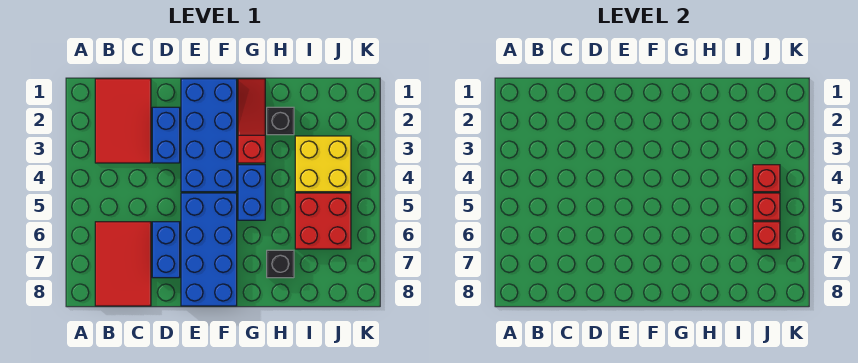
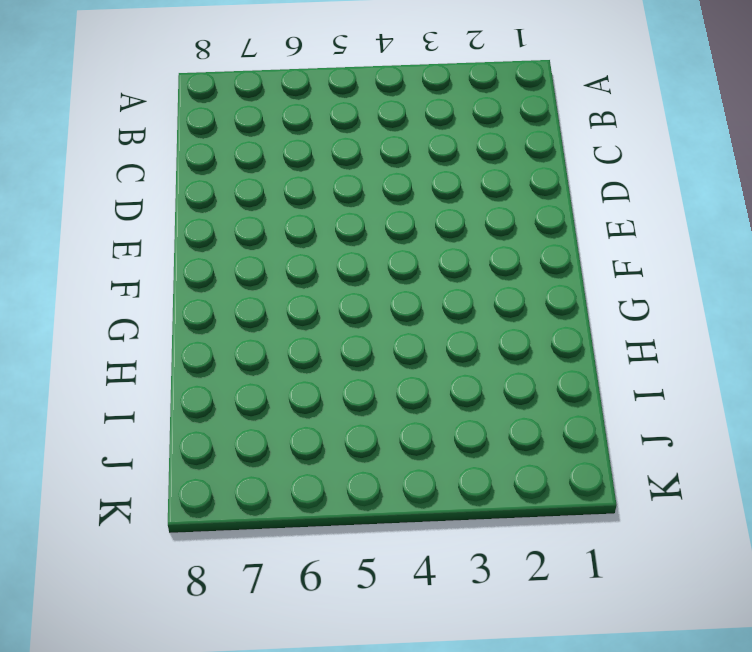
none -> red 2x3 tile [95,79,151,163]
none -> red 2x3 tile [95,222,151,306]
none -> blue 1x2 brick [152,107,180,163]

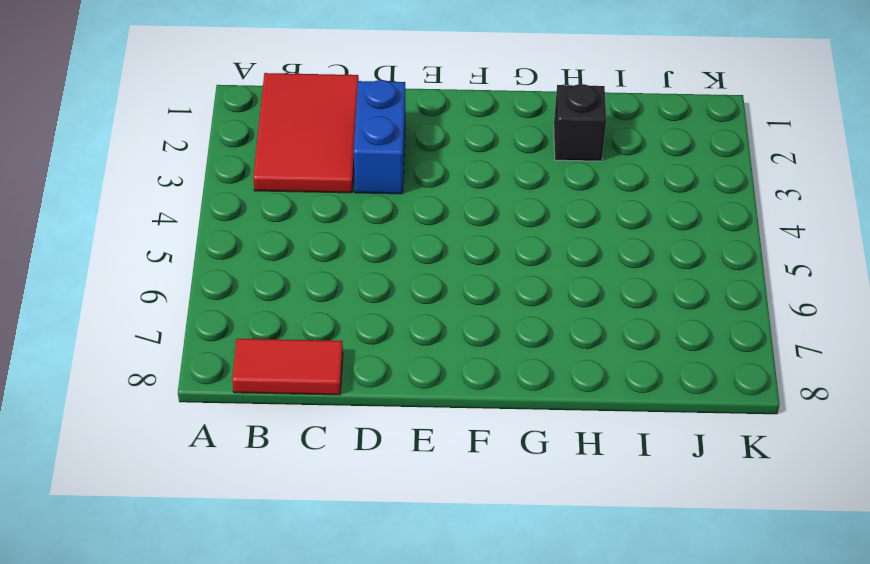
red 1x2 tile [232,339,343,395] -> red 2x3 tile [95,222,151,306]
none -> blue 1x2 brick [152,222,180,278]
none -> blue 2x4 brick [181,79,237,192]
none -> blue 2x4 brick [181,193,237,306]

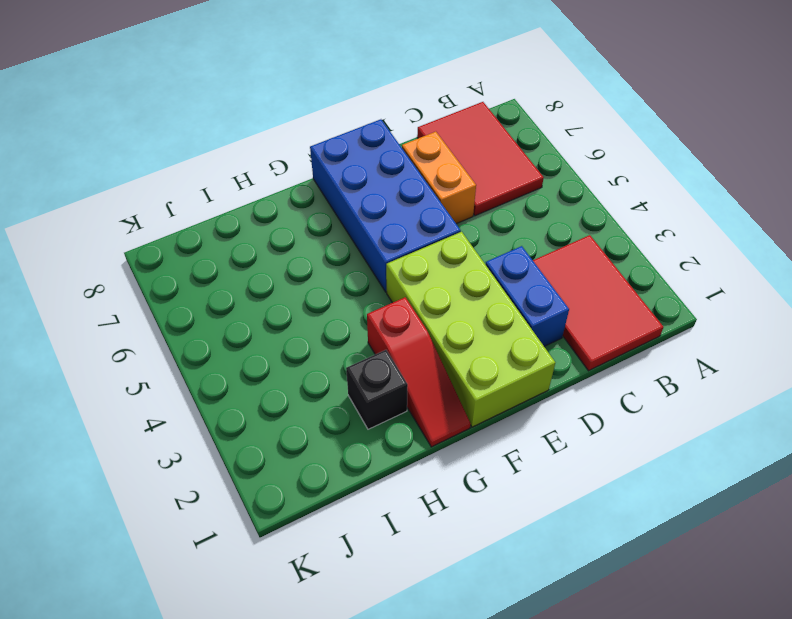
orange 1x2 brick [402,132,476,224] -> blue 1x2 brick [152,222,180,278]
lime 2x4 brick [386,232,555,427] -> blue 2x4 brick [181,79,237,192]
none -> blue 1x2 brick [238,165,265,220]
none -> black 1x1 brick [267,250,294,278]
none -> yellow 2x2 brick [295,136,351,192]

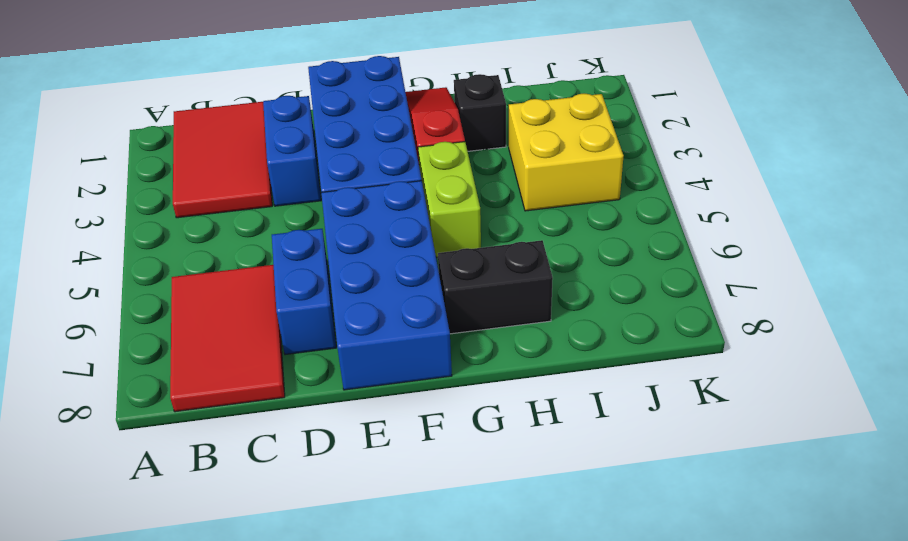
lime 1x2 brick [418,142,481,257] -> blue 1x2 brick [238,165,265,220]
black 1x2 brick [438,240,553,334] -> black 1x1 brick [267,250,294,278]
none -> red 2x2 brick [295,193,351,249]
none -> red 1x1 brick [753,165,780,192]
none -> red 1x1 brick [753,193,780,220]

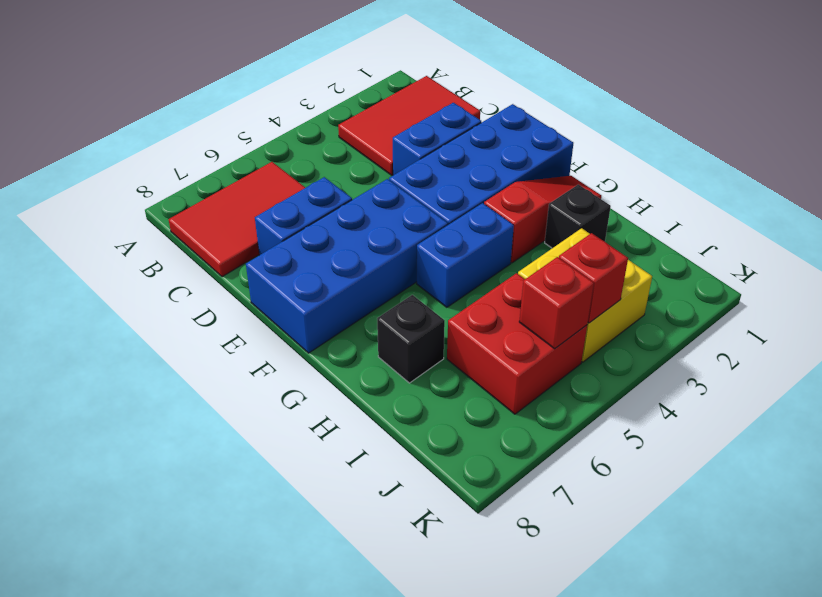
none -> red 1x1 brick [753,222,780,249]

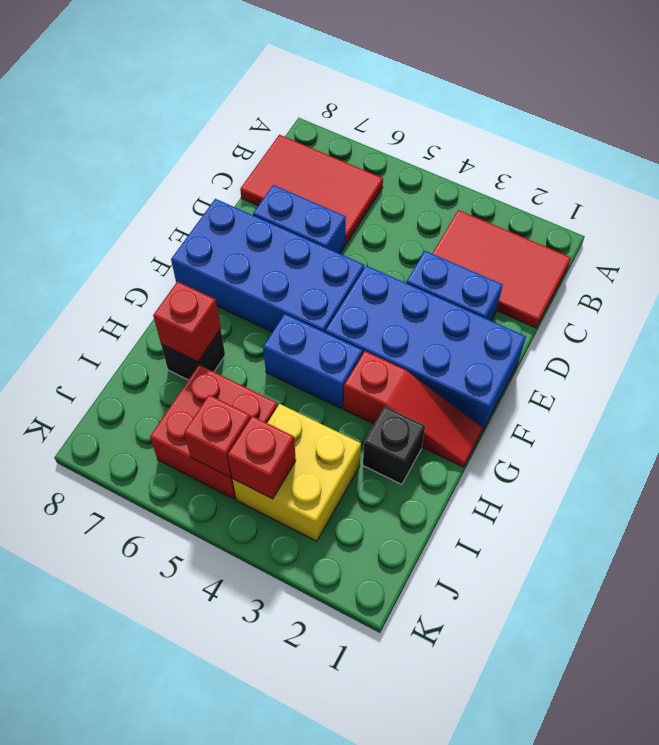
red 1x1 brick [153,282,221,362] -> red 1x1 brick moved to [753,222,780,249]

